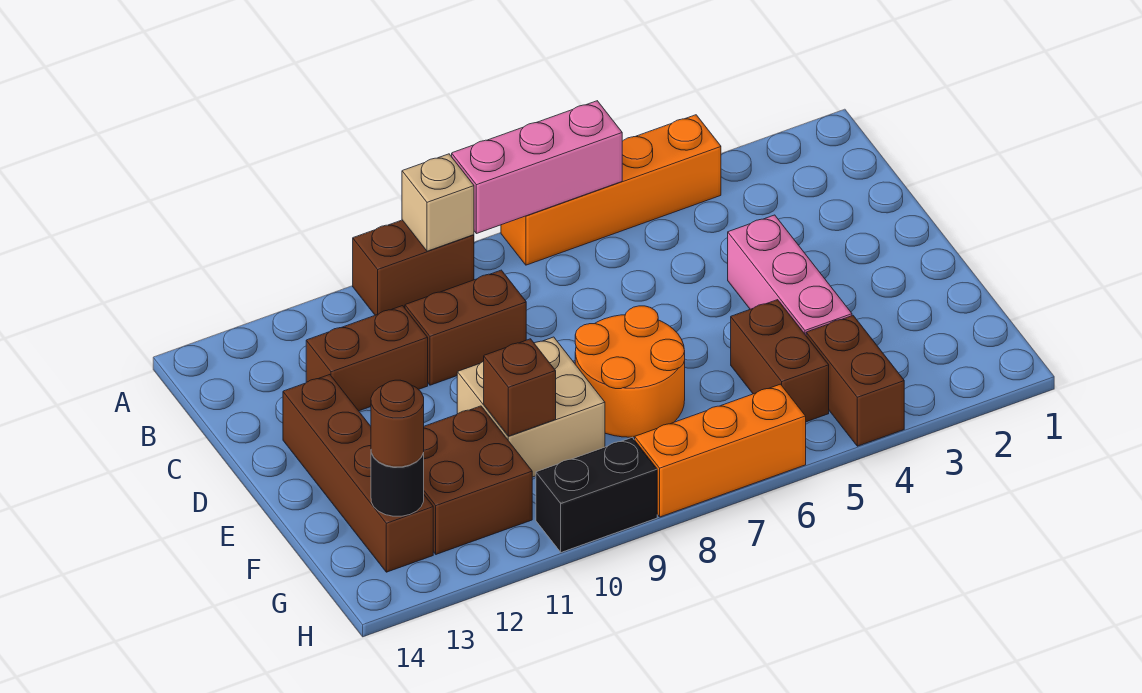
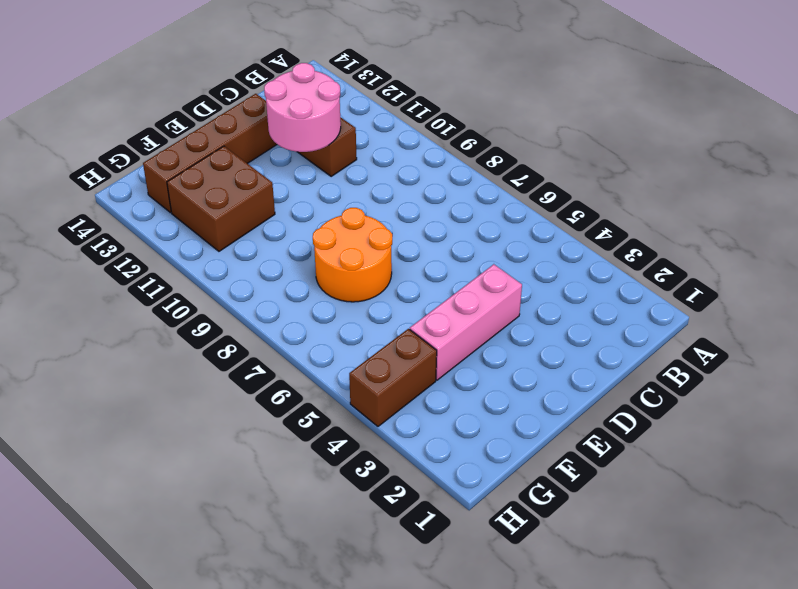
pink 2x2 round brick [264,63,341,152] -> none
none -> orange 1x4 brick [501,115,721,265]
none -> brown 1x2 brick [353,220,474,315]
none -> brown 1x2 brick [405,270,526,385]

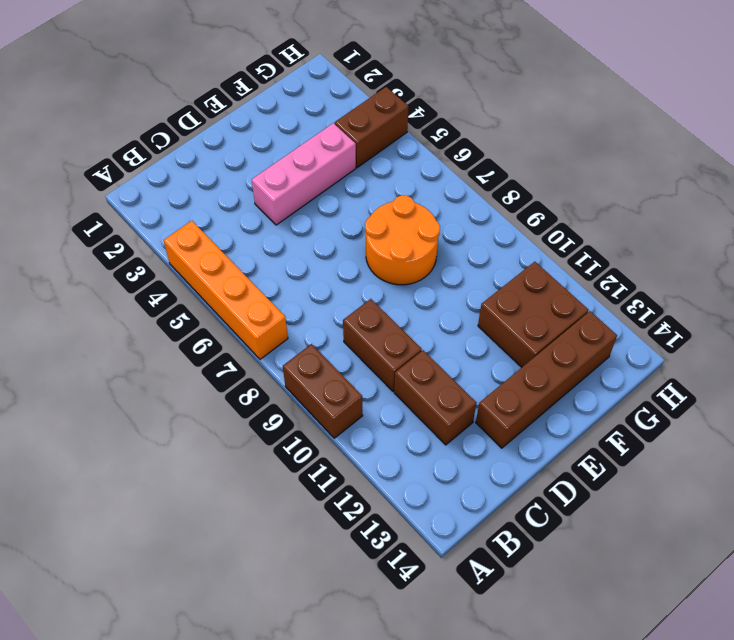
none -> tan 2x2 brick [457,337,605,477]
none -> brown 1x2 brick [731,300,829,422]
none -> orange 1x3 brick [635,384,806,517]

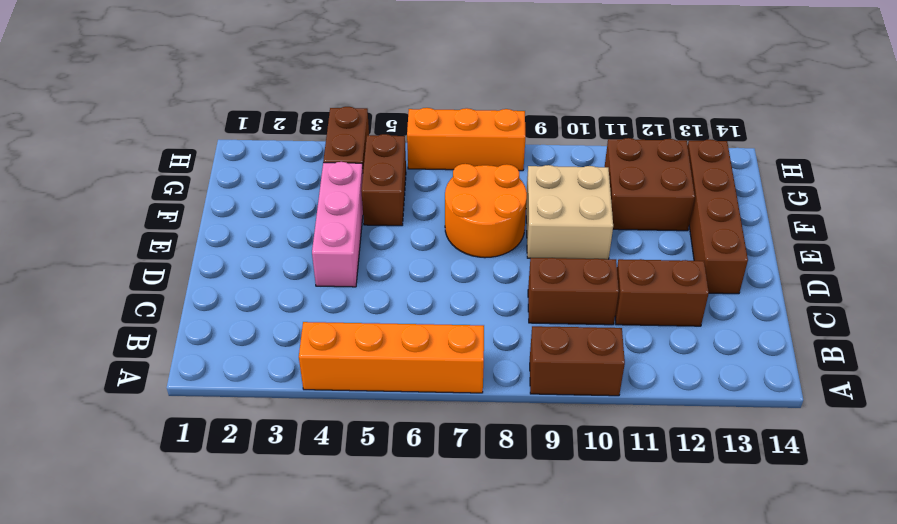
none -> black 1x2 brick [536,437,657,552]
none -> pink 1x3 brick [452,101,622,234]
none -> tan 1x1 brick [402,154,474,251]

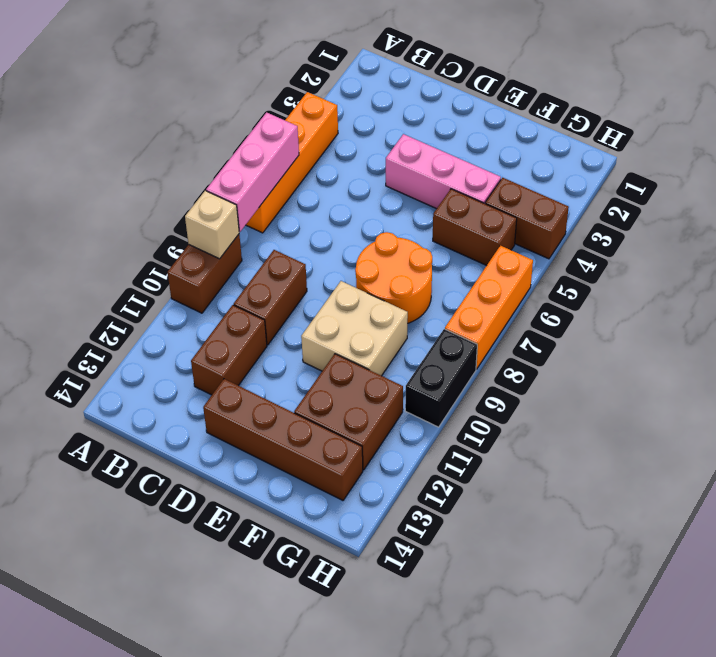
none -> brown 1x1 brick [484,339,556,436]
none -> black 1x1 round brick [371,453,424,516]
none -> brown 1x1 round brick [371,380,424,467]

